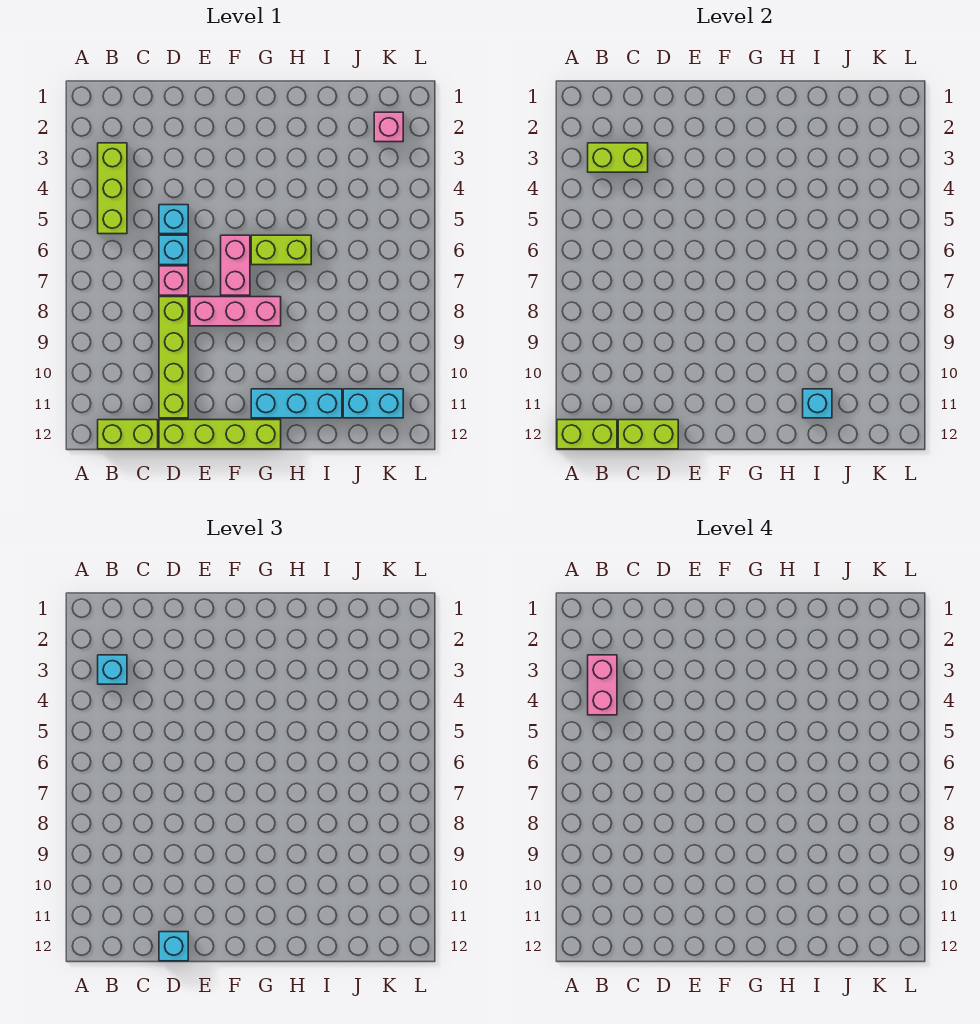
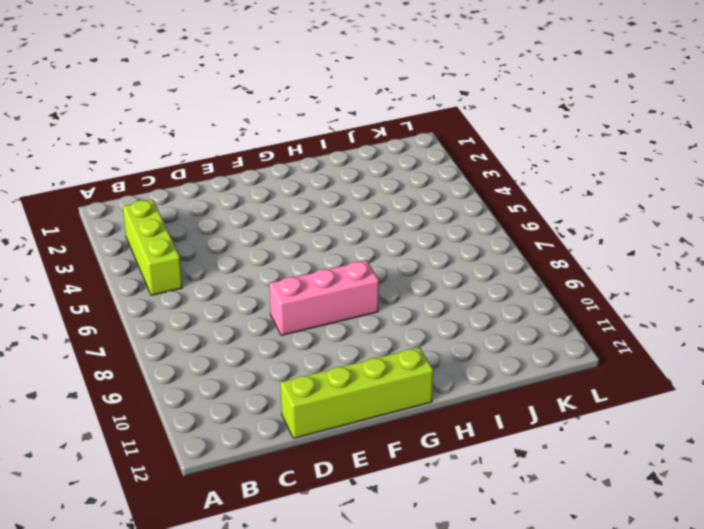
none -> lime 1x2 brick [98,420,158,449]
none -> cyan 1x1 brick [159,205,188,234]
none -> cyan 1x1 brick [159,235,188,265]

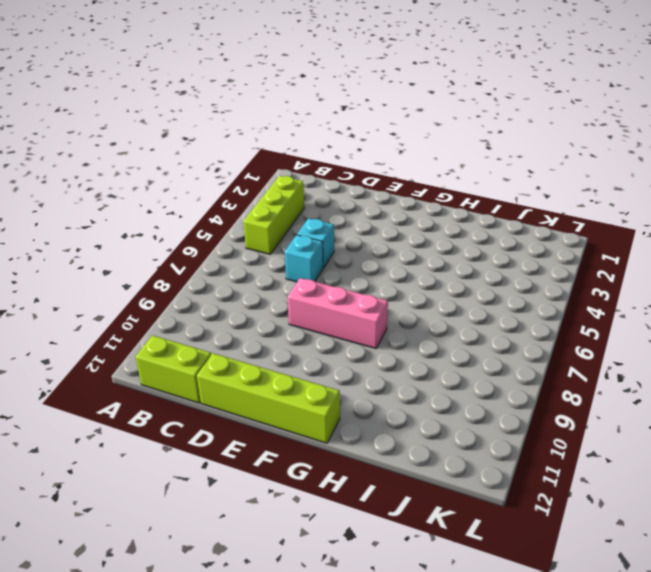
none -> pink 1x1 brick [159,266,188,295]
none -> lime 1x4 brick [159,297,188,418]
none -> pink 1x2 brick [221,235,250,295]

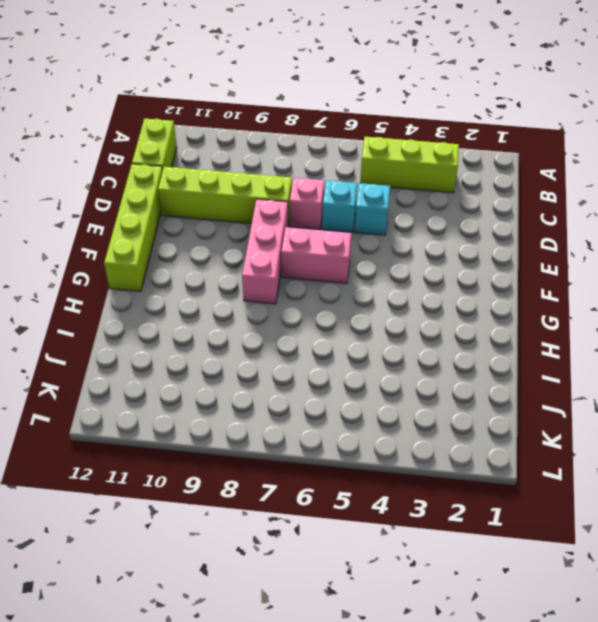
none -> lime 1x2 brick [251,235,311,265]
none -> cyan 1x3 brick [251,389,342,418]
none -> cyan 1x2 brick [343,389,403,418]

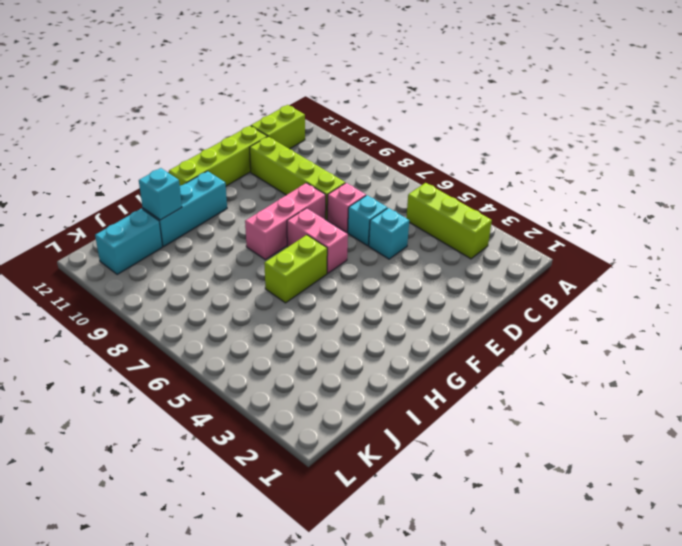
none -> pink 1x1 brick [374,112,403,142]
none -> lime 1x2 brick [557,420,617,449]
none -> lime 1x2 brick [588,143,648,172]

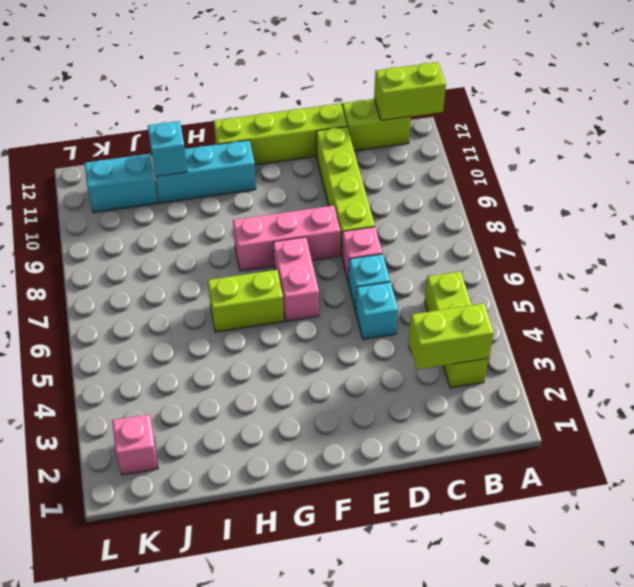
none -> lime 1x2 brick [618,420,678,449]
none -> cyan 1x1 brick [98,655,127,684]
none -> cyan 1x1 brick [159,932,188,961]

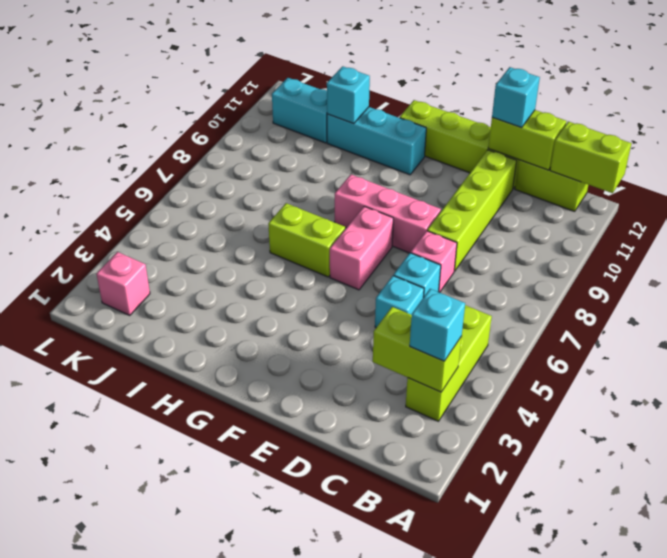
none -> pink 1x2 brick [588,655,617,715]

